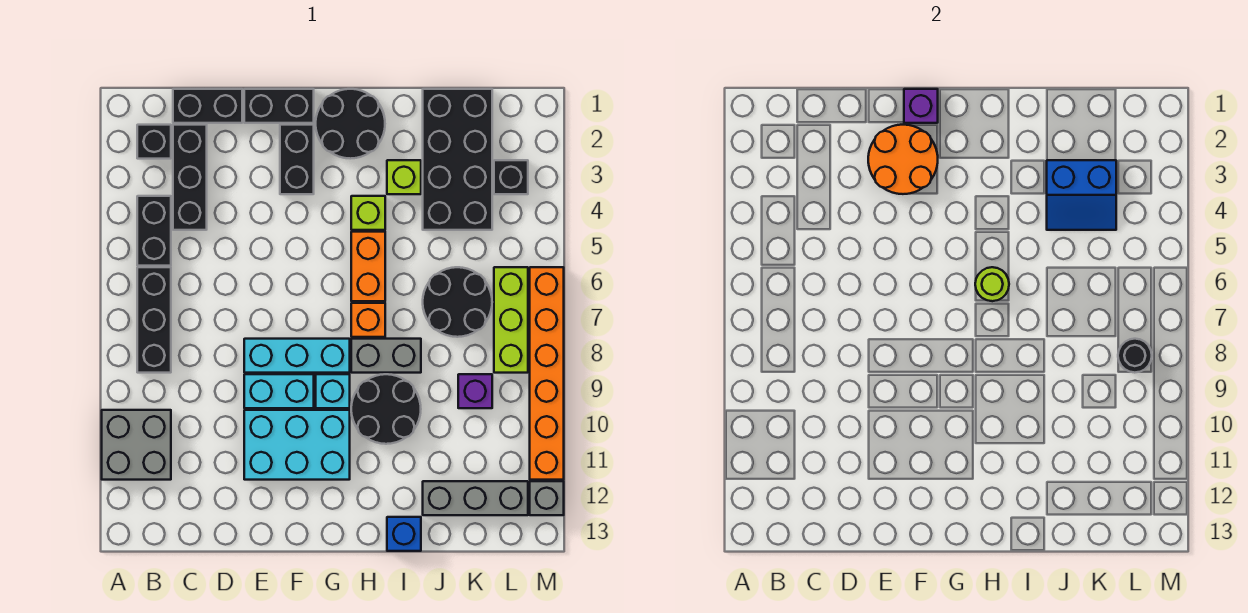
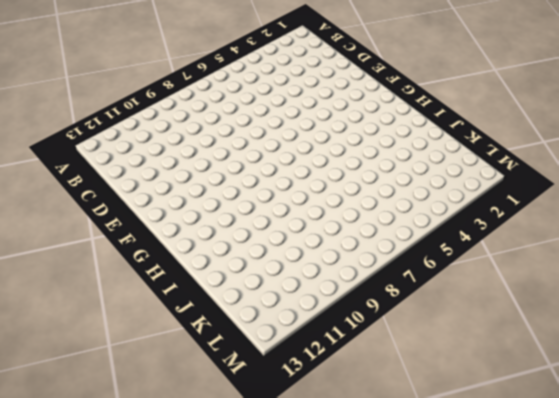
none -> grey 2x2 brick [102,410,171,480]
none -> black 1x1 brick [137,125,171,159]
none -> black 1x2 brick [137,196,171,266]
none -> black 1x3 brick [137,267,171,373]

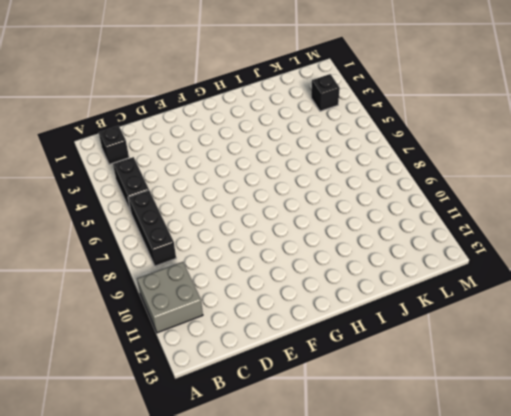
none -> black 1x2 brick [173,89,242,123]
none -> black 1x3 brick [173,125,207,230]
none -> black 1x2 brick [244,89,314,123]
none -> cyan 1x3 brick [244,339,350,373]

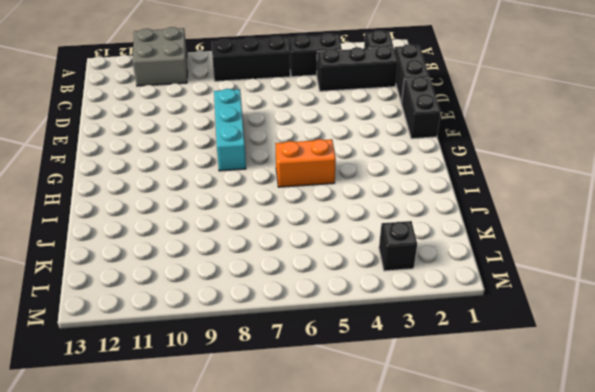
none -> cyan 1x2 brick [244,374,314,408]
none -> cyan 2x3 brick [244,410,350,480]
none -> black 1x2 brick [280,125,314,194]
none -> black 2x2 round brick [316,89,385,159]

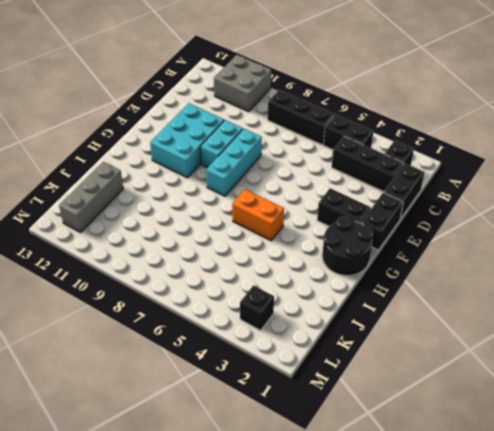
none -> cyan 1x1 brick [316,374,350,408]
none -> lime 1x1 brick [351,196,385,230]
none -> orange 1x1 brick [351,303,385,337]
none -> grey 1x2 brick [351,339,421,373]

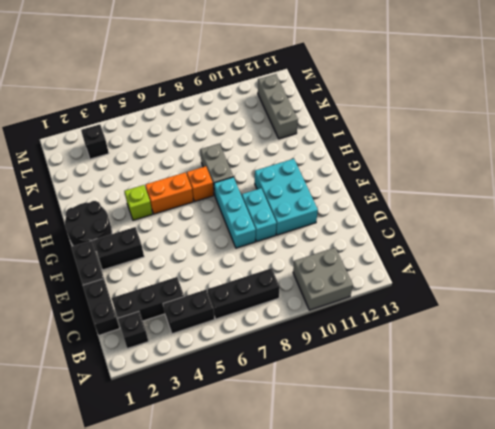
none -> cyan 1x1 brick [316,374,350,408]
none -> black 2x2 round brick [351,374,421,444]
none -> lime 1x1 brick [387,160,421,194]
none -> blue 1x1 brick [387,517,421,551]

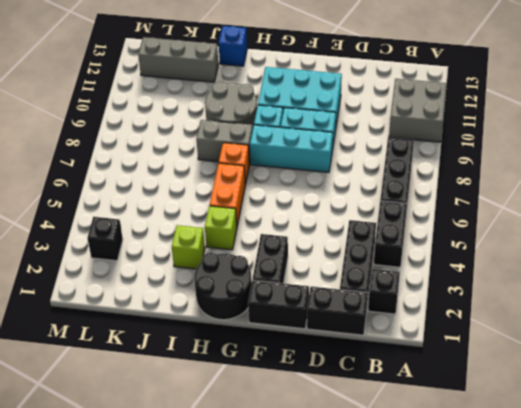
grey 2x2 round brick [205,82,257,126] -> black 2x2 round brick [351,374,421,444]
none -> black 2x4 brick [423,89,492,230]
none -> black 2x2 round brick [423,267,492,337]
none -> purple 1x1 brick [458,374,492,408]
none -> lime 1x3 brick [494,267,528,373]

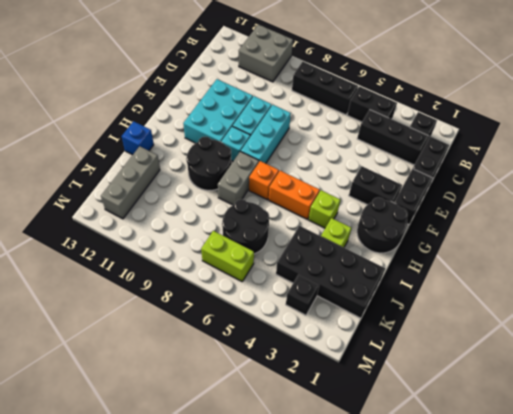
lime 1x2 brick [201,231,254,281] -> lime 1x3 brick [494,267,528,373]
none -> purple 1x1 brick [458,374,492,408]
none -> orange 1x6 brick [530,267,564,480]
none -> grey 1x1 brick [530,481,564,515]
none -> orange 2x2 round brick [868,125,938,194]

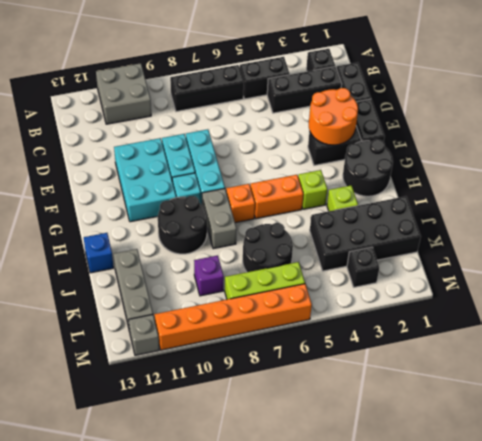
none -> purple 1x1 brick [904,89,938,123]
none -> lime 1x1 round brick [975,267,1009,301]
none -> blue 2x2 slope [1047,160,1116,230]
none -> black 1x1 round brick [1118,339,1152,373]

